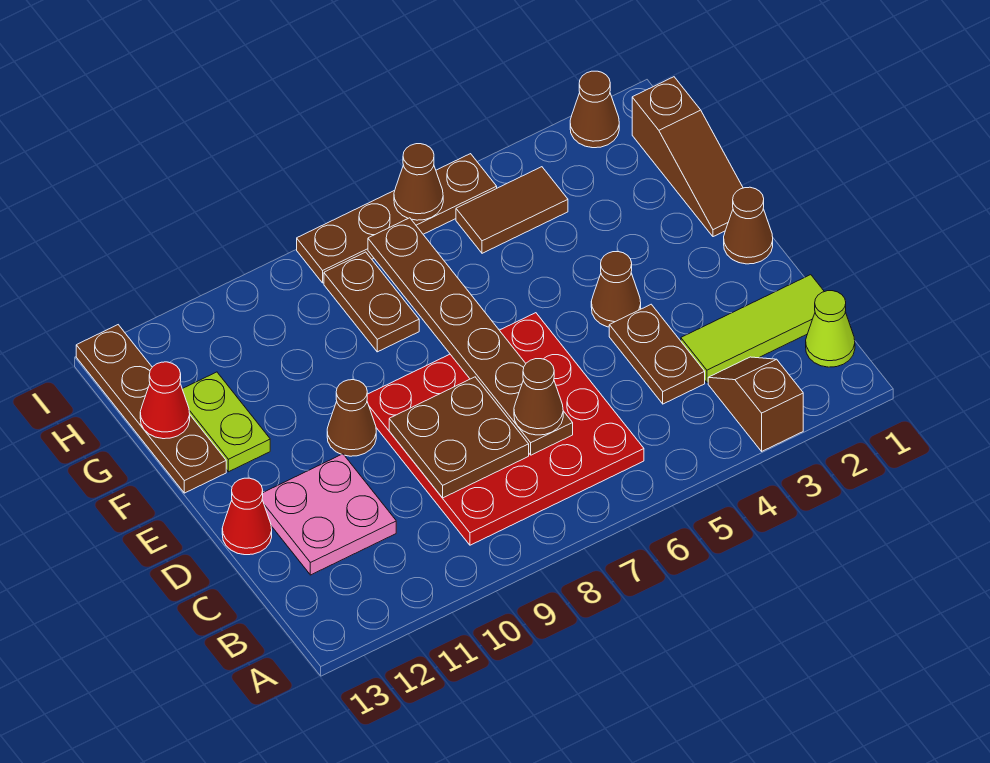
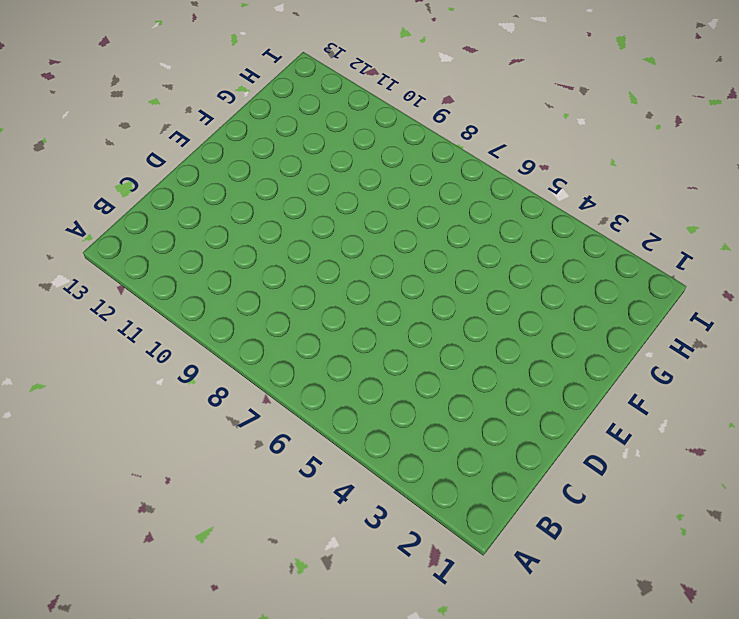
none -> brown 1x2 slope [708,357,803,451]
none -> lime 1x1 cone [806,291,855,367]
none -> red 4x4 plate [367,313,644,545]

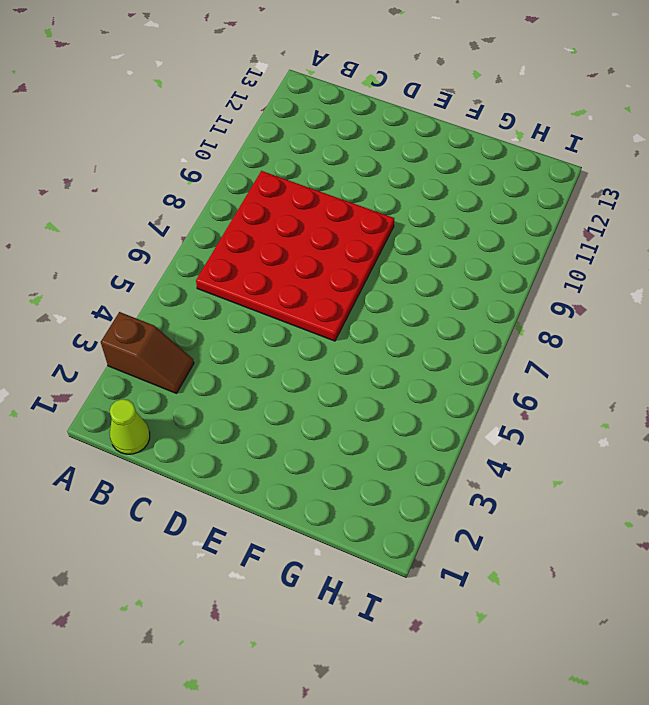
none -> lime 1x3 tile [681,275,824,383]
none -> brown 1x2 plate [609,304,705,404]
none -> pink 2x2 plate [262,454,396,575]

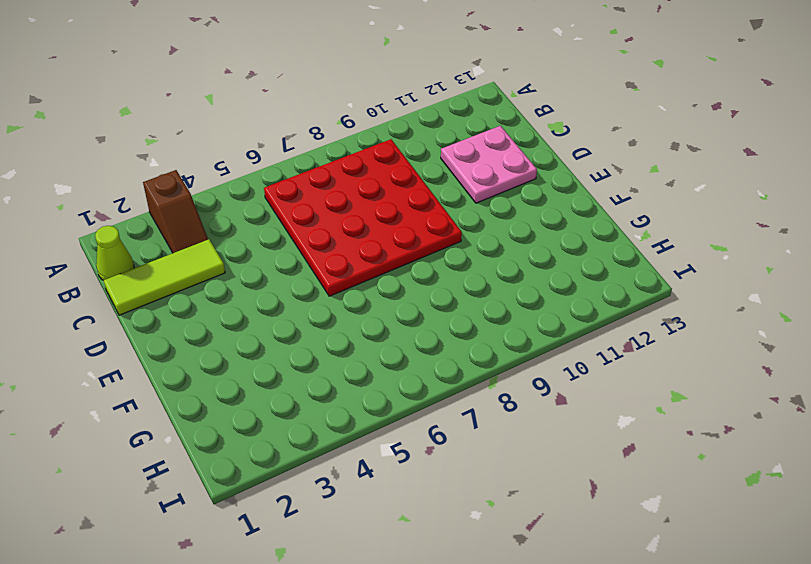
none -> brown 1x2 plate [609,304,705,404]
none -> red 1x1 cone [222,478,272,555]
none -> brown 1x1 cone [724,187,773,264]

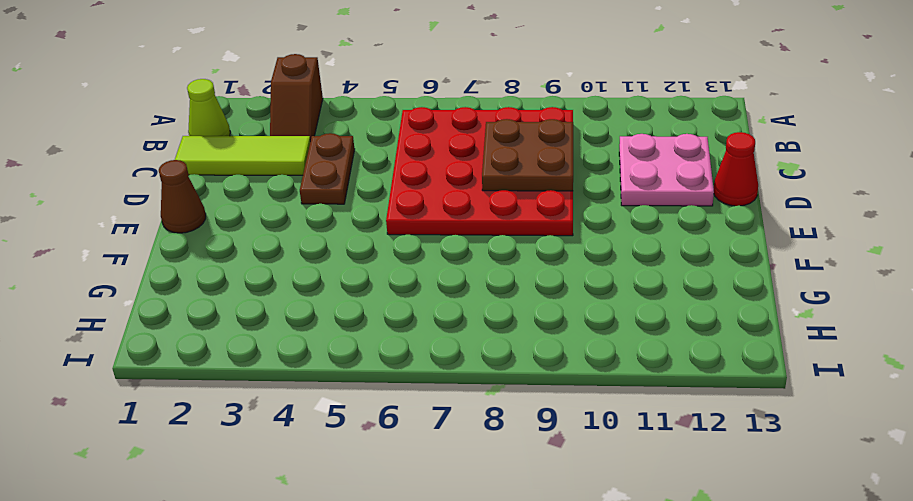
none -> brown 1x1 cone [591,252,641,327]
none -> brown 1x1 cone [327,380,376,456]
none -> brown 1x3 slope [632,77,743,237]

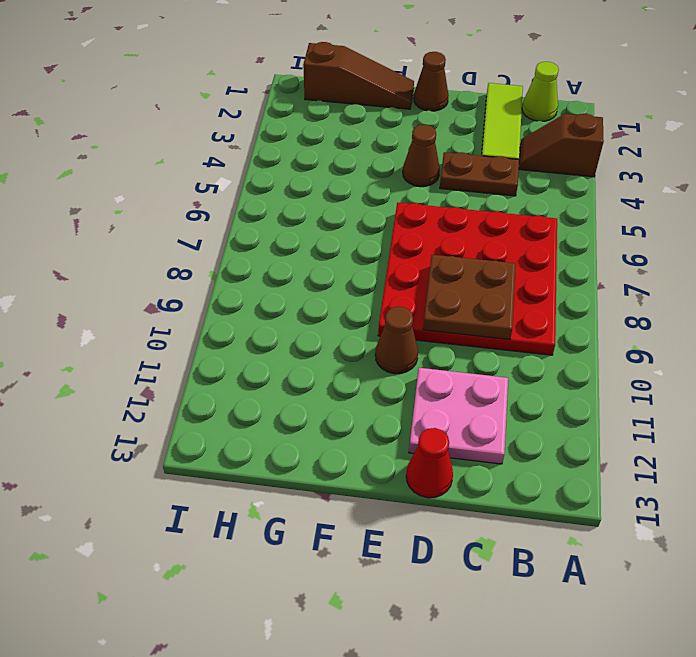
none -> lime 1x2 plate [182,372,270,472]
none -> brown 1x4 plate [76,325,226,493]
none -> brown 1x2 plate [324,252,419,352]

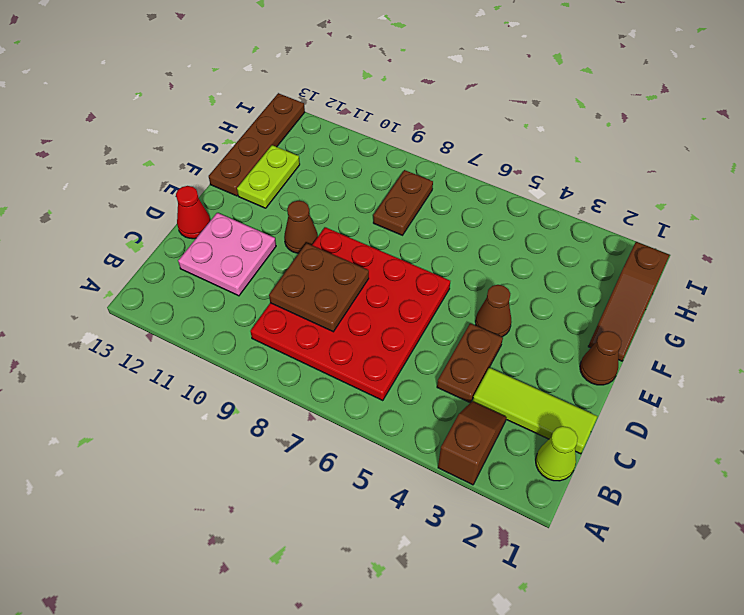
none -> brown 1x2 tile [456,167,568,253]
none -> brown 1x1 cone [570,71,619,148]
none -> brown 1x4 plate [297,154,497,283]

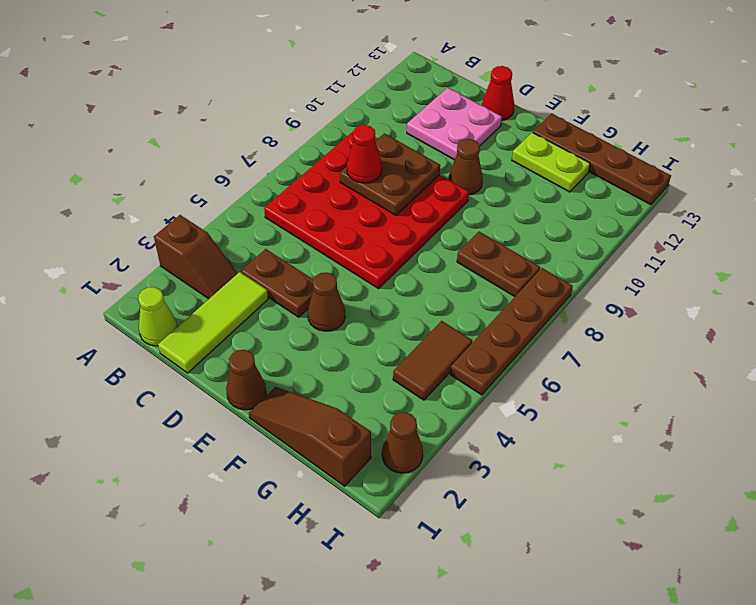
red 1x1 cone [347,125,382,183] -> red 1x1 cone moved to [140,362,190,439]
none -> brown 1x6 plate [368,218,573,455]
none -> brown 1x1 cone [394,144,443,220]
none -> brown 1x1 cone [514,359,563,435]

